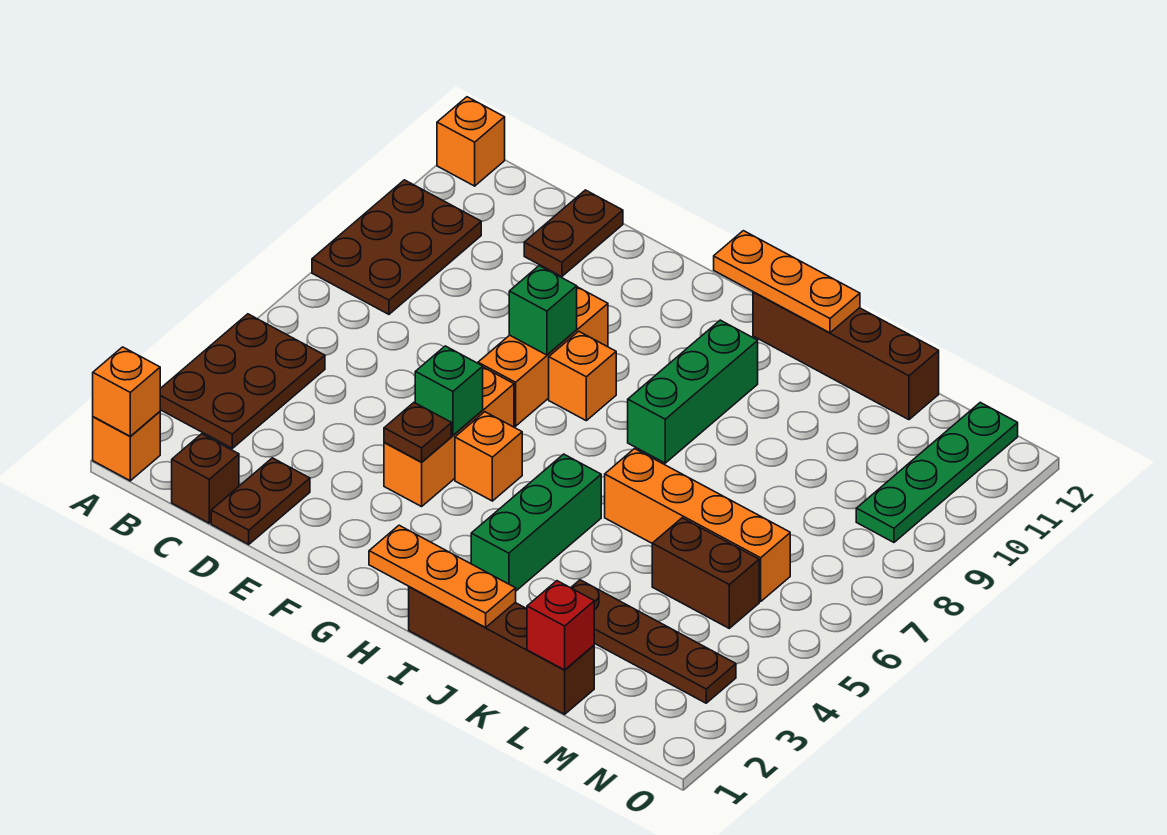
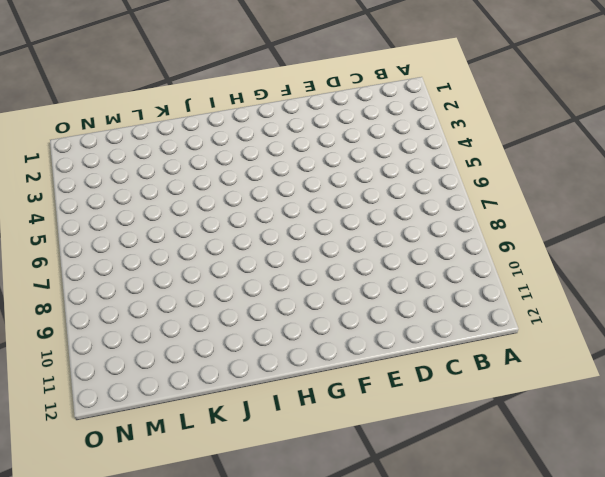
none -> orange 1x1 brick [93,412,160,481]
none -> brown 2x3 plate [160,314,325,448]
none -> brown 2x3 plate [312,180,481,314]

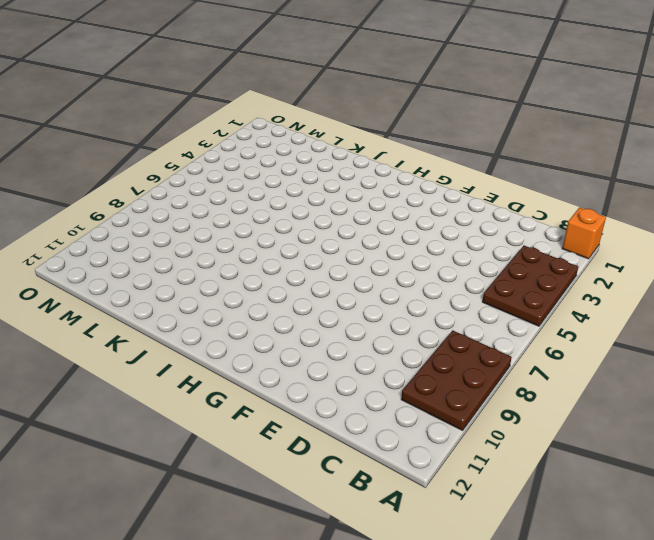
none -> orange 1x1 brick [437,97,505,186]
none -> brown 1x1 brick [172,434,239,523]
none -> brown 1x2 plate [211,458,310,544]

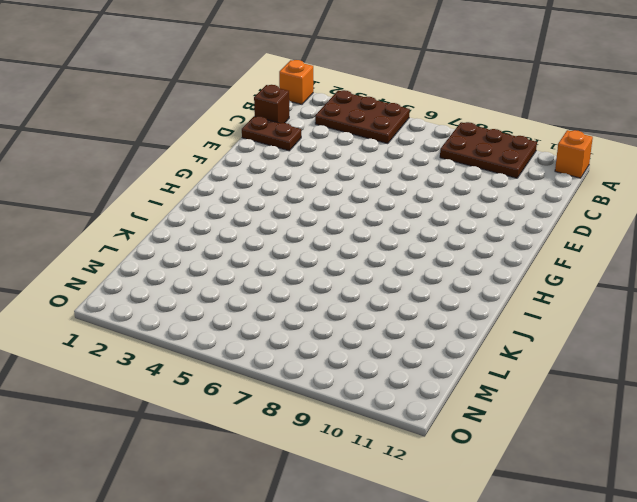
none -> brown 1x2 plate [524,190,623,277]
none -> orange 1x3 brick [384,367,514,507]
none -> orange 1x3 brick [478,287,608,426]

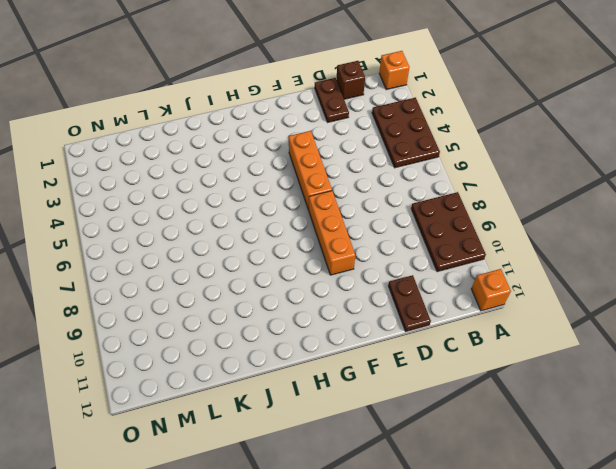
none -> orange 1x1 brick [455,412,522,501]
none -> orange 1x1 brick [549,331,616,421]
none -> brown 1x4 brick [409,587,594,714]

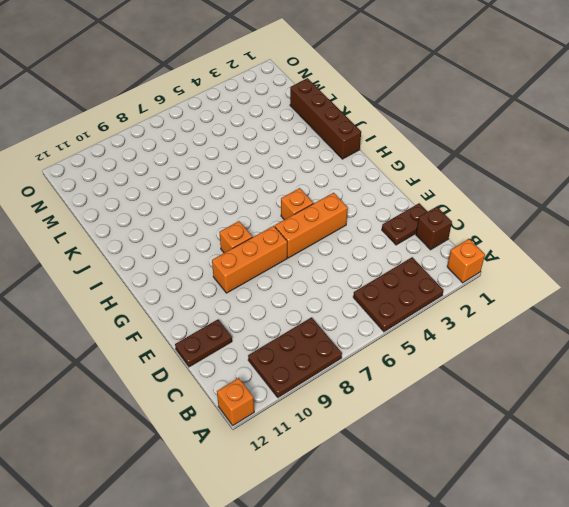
none -> green 1x3 brick [471,454,601,591]
none -> green 1x3 brick [628,320,758,463]
none -> brown 1x4 brick [753,292,939,420]

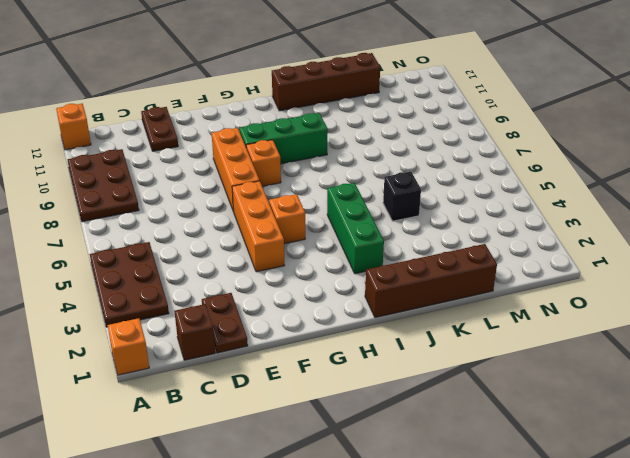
green 1x3 brick [239,113,328,164] -> green 1x3 brick turned to [628,320,758,463]
black 1x1 brick [383,172,421,221] -> none
none -> orange 1x4 brick [605,449,790,602]
none -> brown 1x4 plate [571,580,736,703]
none -> brown 1x2 brick [652,518,759,628]

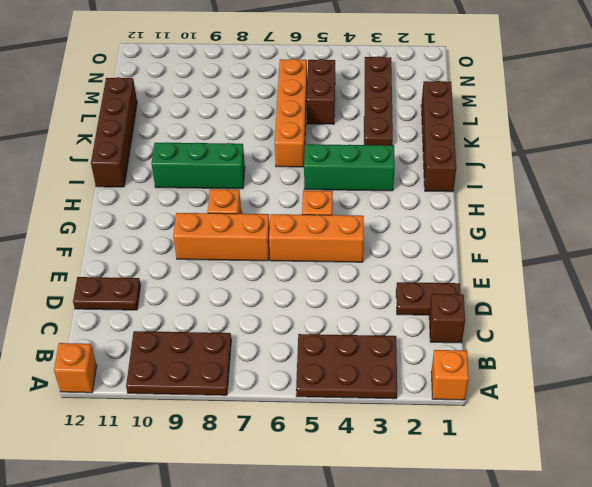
none -> green 1x4 plate [856,402,1018,542]
none -> orange 1x1 brick [93,347,160,436]
none -> brown 1x1 plate [384,403,451,462]

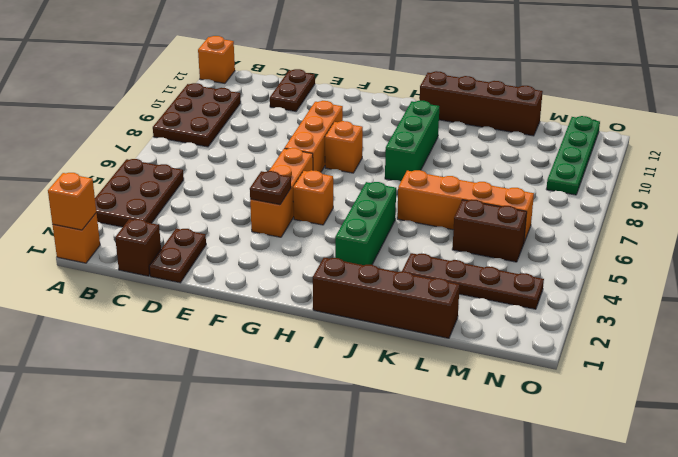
none -> green 1x1 brick [415,346,483,435]
none -> green 1x1 brick [509,266,577,355]
none -> orange 1x3 plate [369,525,516,627]

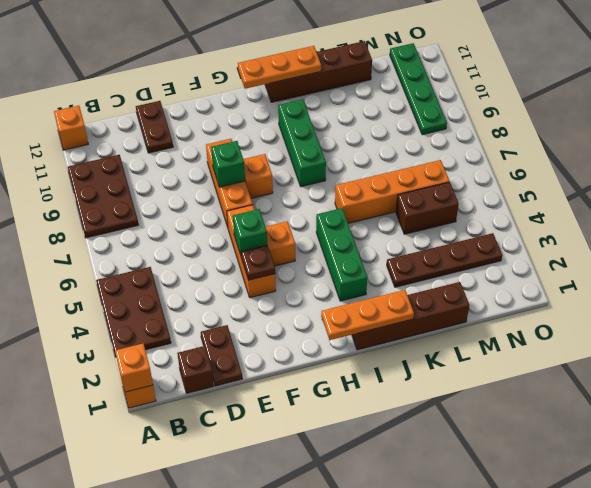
none -> red 1x1 brick [527,581,594,670]

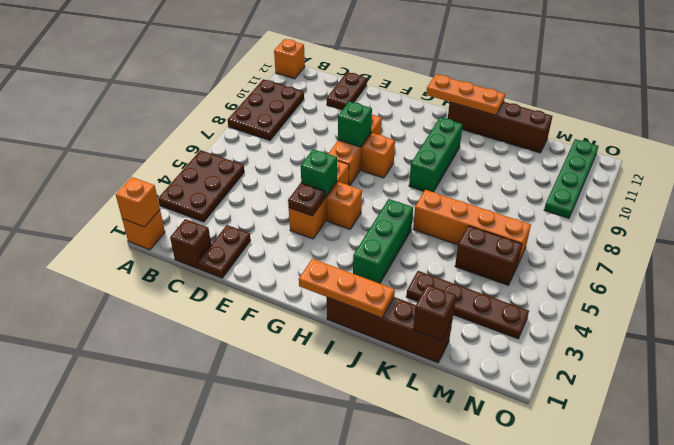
brown 1x1 brick [413,284,456,341] -> red 1x1 brick [527,581,594,670]

